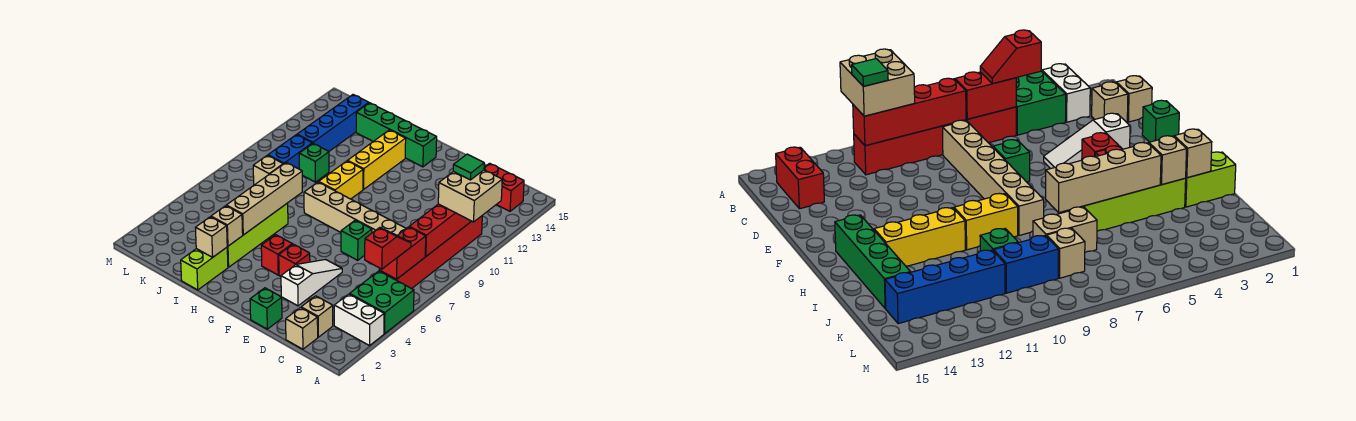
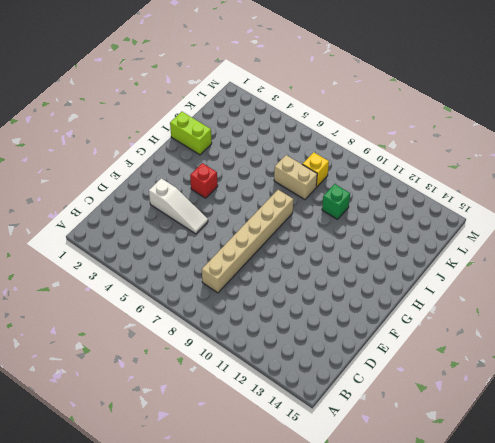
yellow 1x1 brick [302,152,329,187] -> tan 1x1 brick [253,155,283,185]
none -> white 1x2 brick [334,294,384,346]
none -> green 2x2 brick [350,271,414,334]
none -> red 1x6 brick [379,216,482,289]
none -> red 1x2 brick [484,163,524,211]

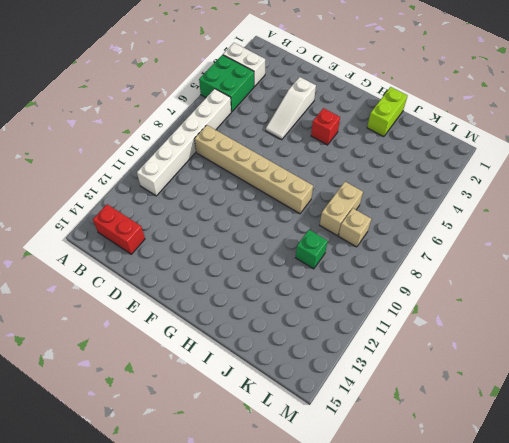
white 1x6 brick [137,89,231,196] -> red 1x6 brick [379,216,482,289]
none -> tan 1x1 brick [286,308,318,349]
none -> tan 1x1 brick [301,296,333,337]
none -> green 1x1 brick [250,288,282,329]
none -> green 1x1 brick [341,220,372,260]

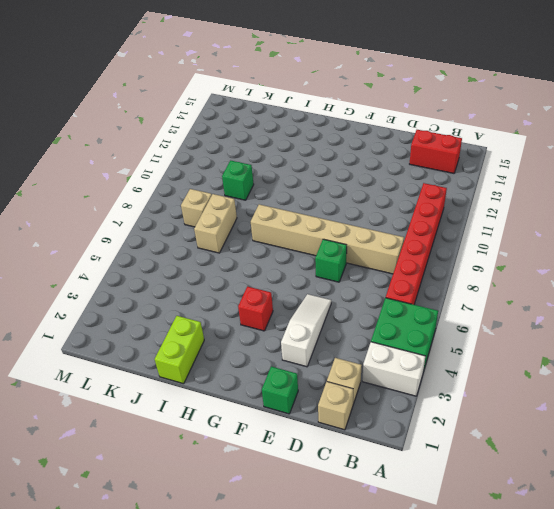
none -> red 1x1 brick [279,244,310,277]
none -> green 1x4 brick [356,103,437,167]
none -> yellow 1x2 brick [319,161,363,199]
none -> yellow 1x3 brick [348,130,406,189]

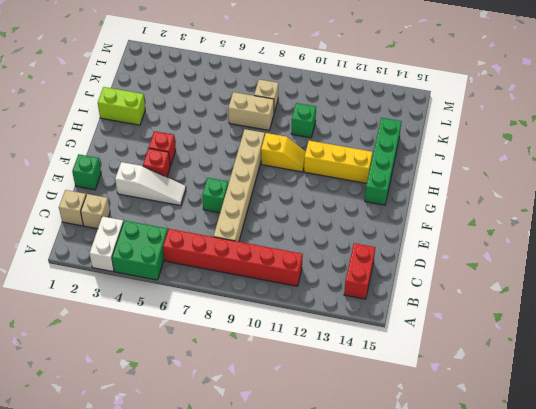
yellow 1x2 slope [261,133,306,172] -> yellow 1x2 brick [319,161,363,199]
none -> lime 1x4 brick [227,203,288,267]
none -> blue 1x2 brick [268,135,312,169]
none -> blue 1x4 brick [297,95,369,151]
none -> red 1x2 brick [379,227,426,279]

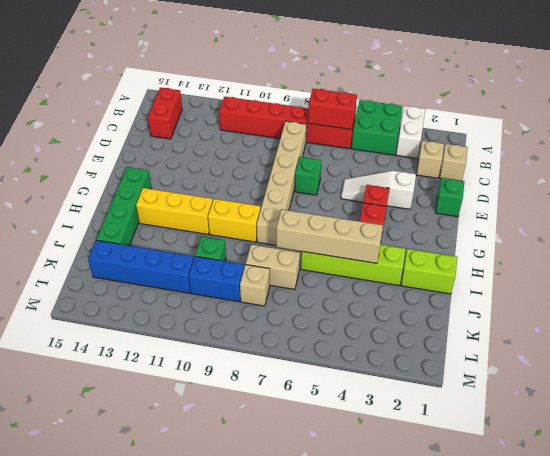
none -> red 1x4 brick [409,204,471,256]
none -> tan 1x1 brick [195,217,227,257]
none -> tan 1x1 brick [211,206,243,246]
none -> tan 2x2 brick [438,170,502,222]

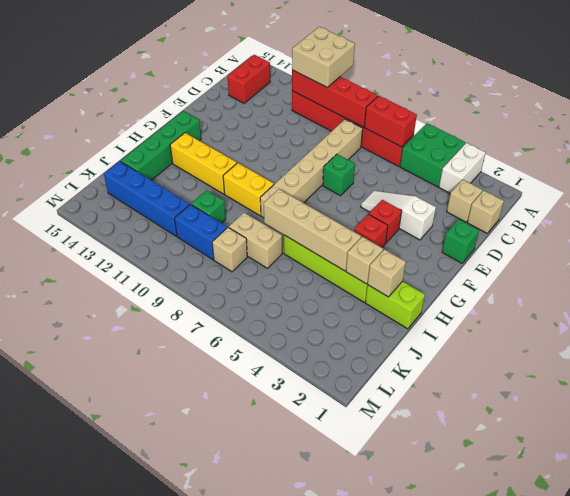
none -> red 1x2 slope [365,227,411,269]
none -> green 1x1 tile [453,154,484,180]

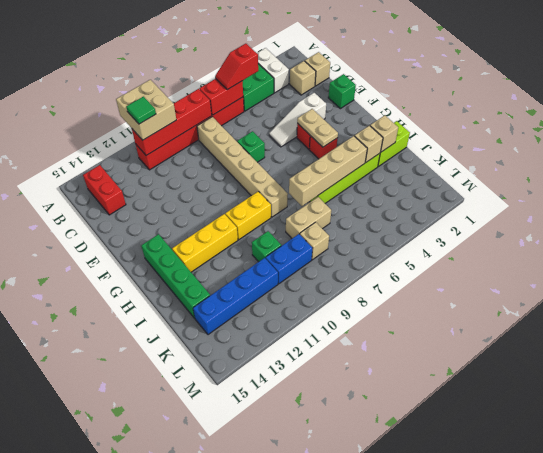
tan 1x2 plate [297,109,338,147] -> none

